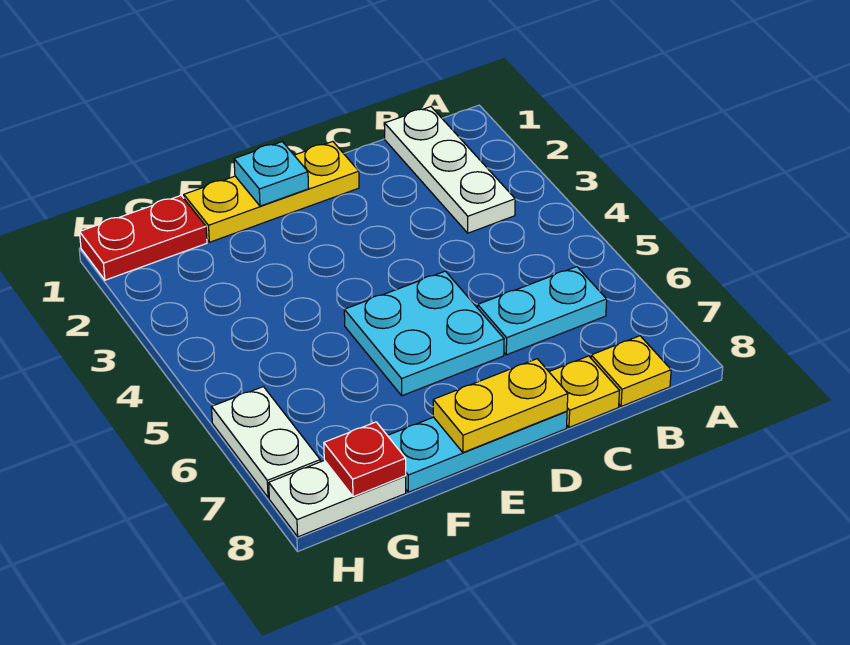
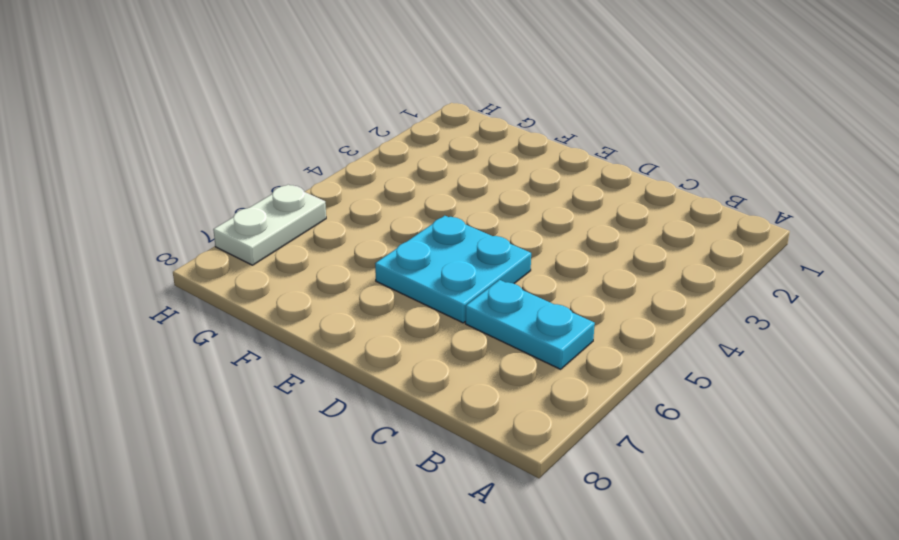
none -> white 1x3 plate [385,107,515,233]
none -> yellow 1x1 plate [591,336,671,406]
none -> yellow 1x1 plate [549,356,619,427]

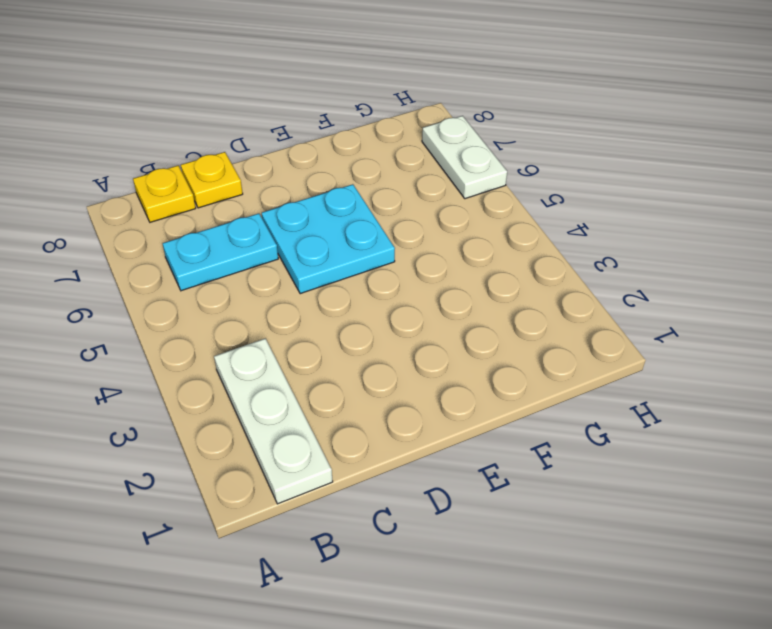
none -> yellow 1x3 plate [184,141,359,242]
none -> cyan 1x3 plate [387,411,567,492]
none -> red 1x2 plate [80,196,207,280]

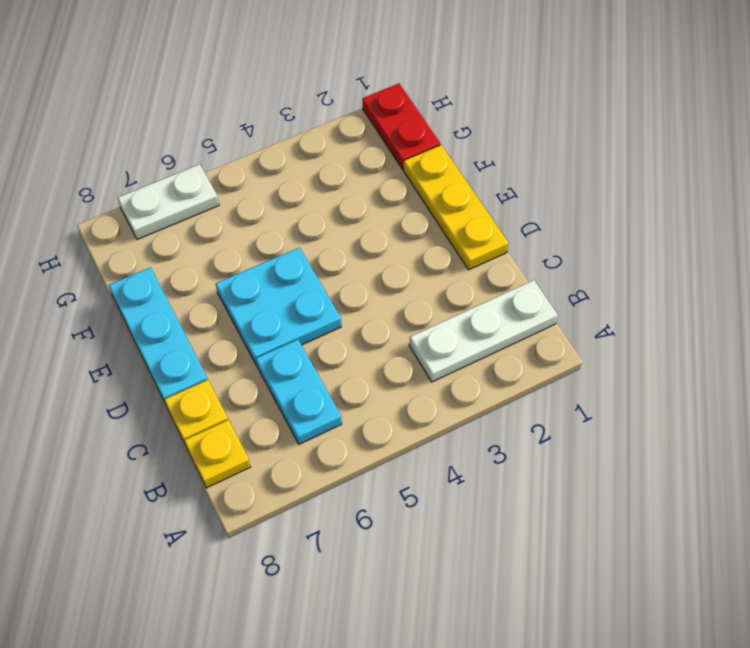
none -> white 1x2 plate [269,460,406,537]
none -> yellow 1x2 plate [433,359,568,452]
none -> cyan 1x1 plate [234,142,309,206]

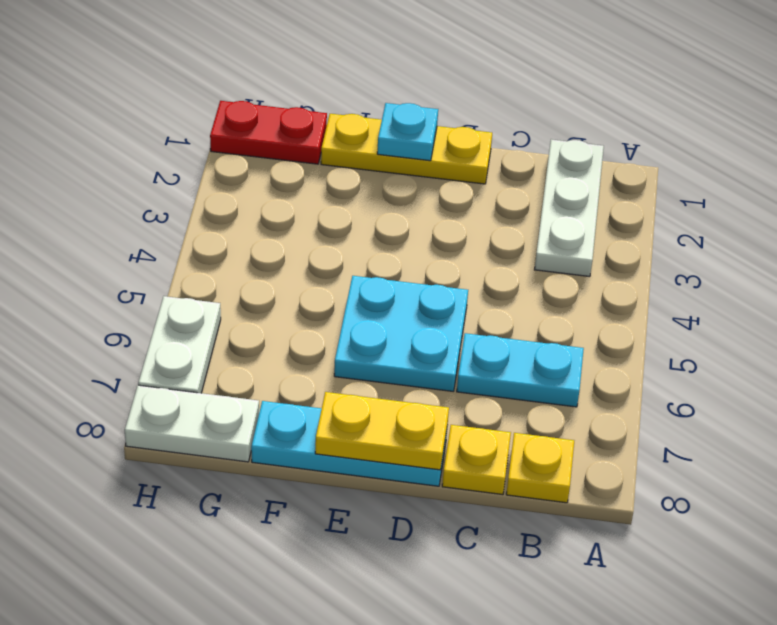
none -> red 1x1 plate [324,422,406,497]

